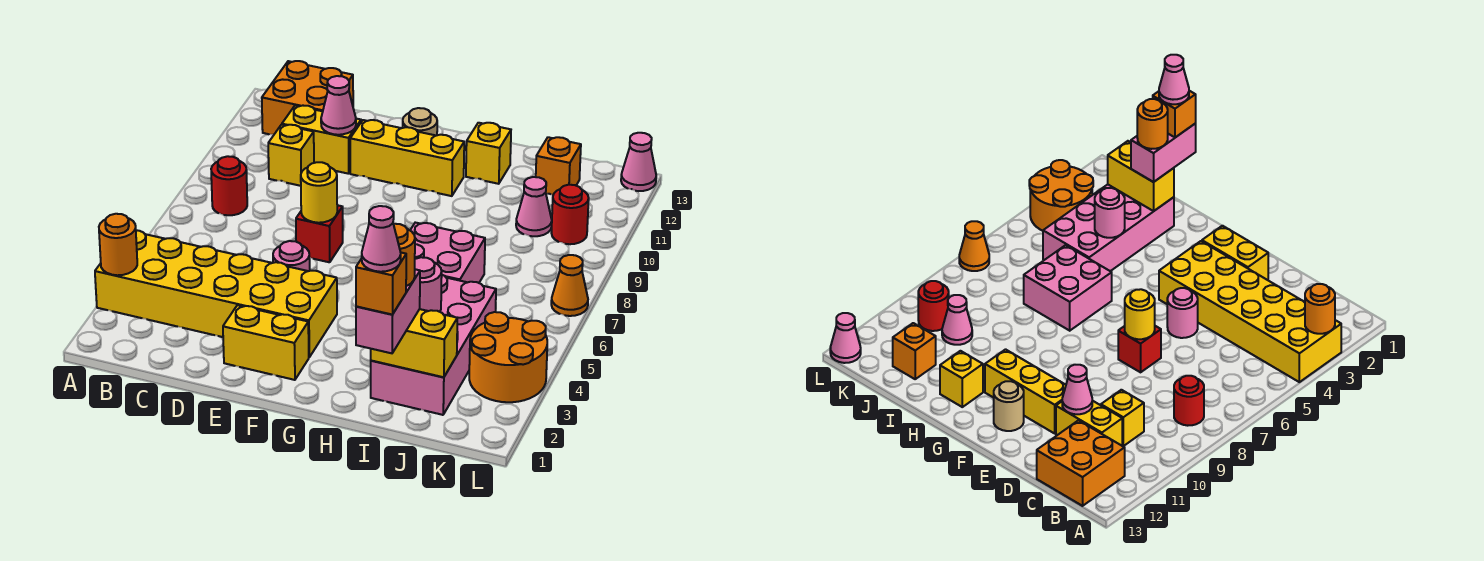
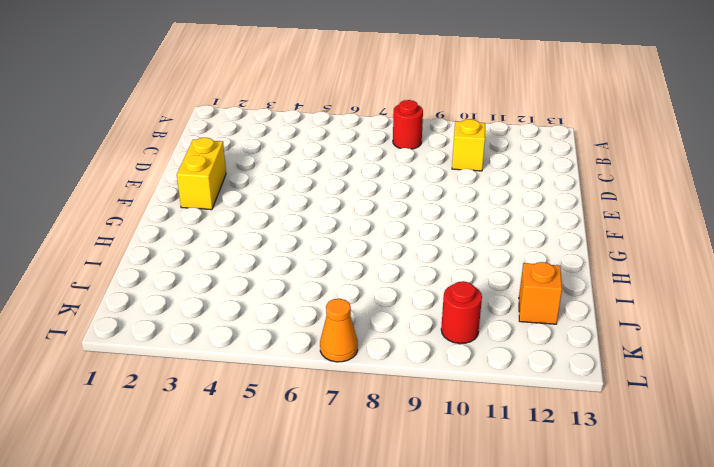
none -> yellow 2x6 brick [95,230,337,357]
none -> orange 2x2 brick [262,61,353,135]
none -> yellow 1x2 brick [282,106,361,174]

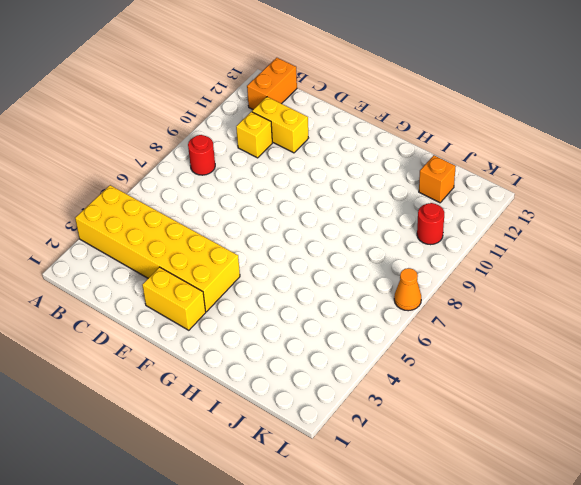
orange 1x2 brick [247,58,297,109] -> orange 2x2 brick [262,61,353,135]
none -> pink 1x1 round brick [273,241,310,271]
none -> red 1x1 brick [296,205,343,262]
none -> yellow 1x3 brick [350,120,464,196]

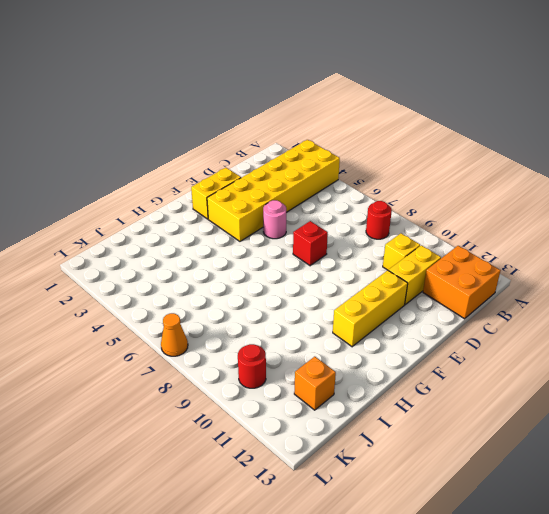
none -> tan 1x1 round brick [402,108,437,136]
none -> pink 2x2 brick [410,223,485,283]
none -> yellow 1x1 brick [466,123,511,184]

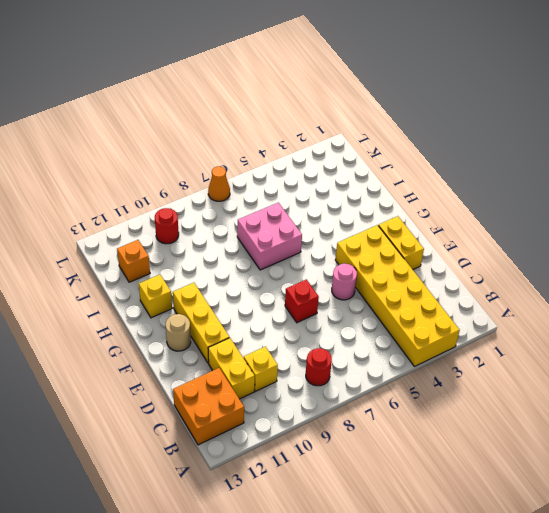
none -> pink 2x4 brick [371,275,496,415]
none -> pink 1x1 cone [516,177,552,236]
none -> orange 2x2 round brick [469,312,547,402]

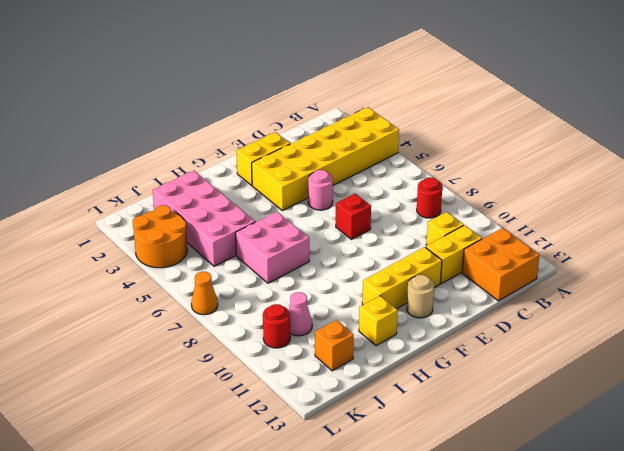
none -> pink 1x1 cone [621,133,656,191]
none -> orange 1x1 round brick [99,214,137,275]
none -> pink 1x1 cone [321,76,356,135]

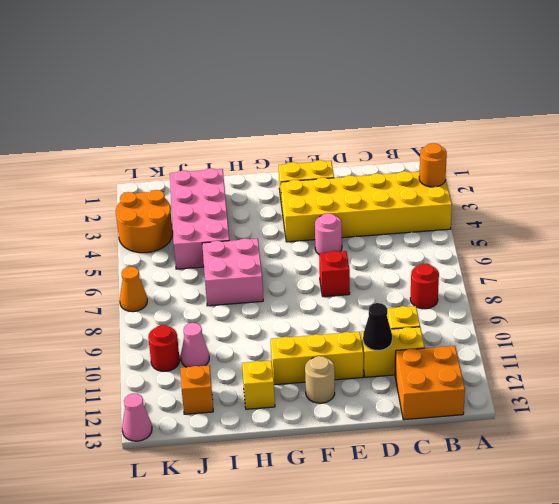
black 1x1 cone [363,303,392,351] -> pink 1x1 cone [321,76,356,135]
none -> yellow 1x1 round brick [301,162,337,223]
none -> yellow 1x2 brick [371,309,457,377]
none -> pink 1x1 round brick [415,257,442,312]

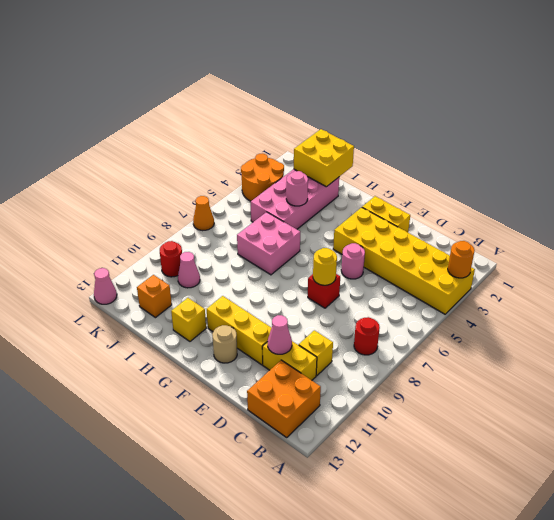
yellow 2x2 brick [294,129,354,187] -> yellow 1x2 brick [371,309,457,377]
none -> pink 1x2 brick [356,269,420,353]
none -> orange 1x1 brick [356,253,406,315]
none -> orange 1x1 round brick [394,224,415,286]

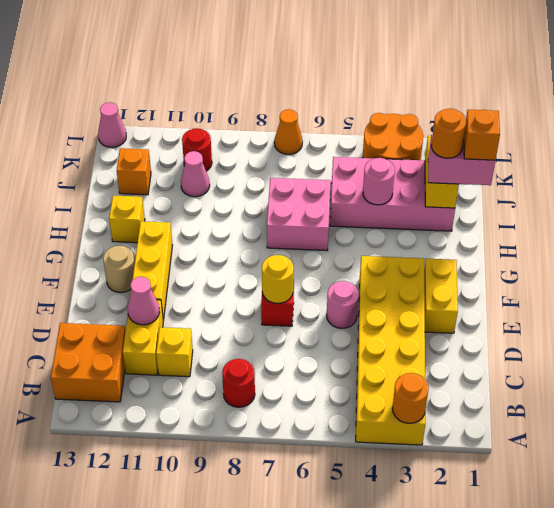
none -> pink 1x1 cone [362,206,401,272]

